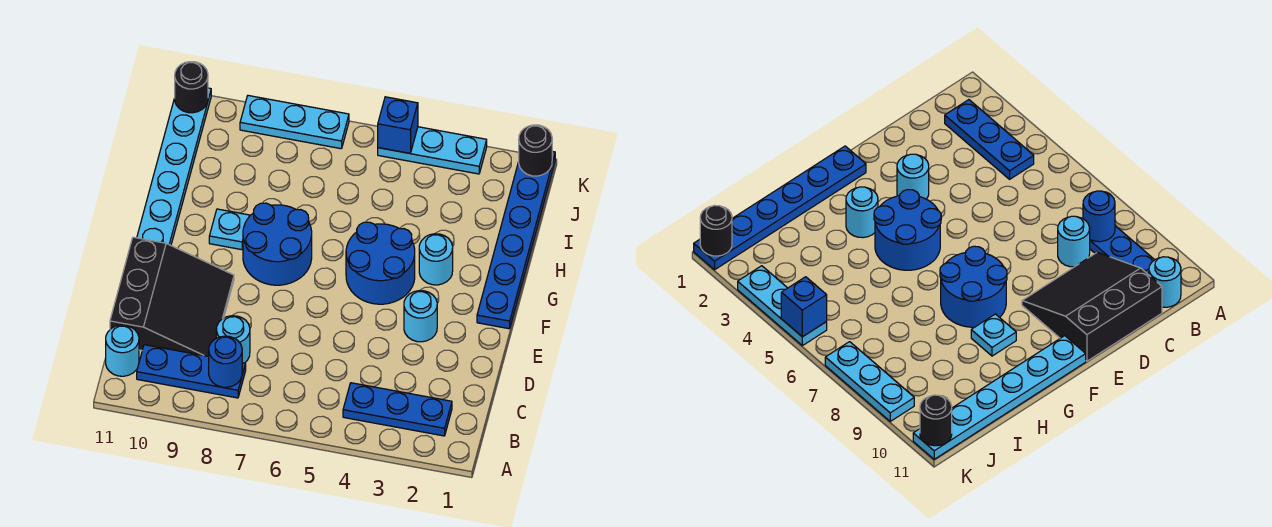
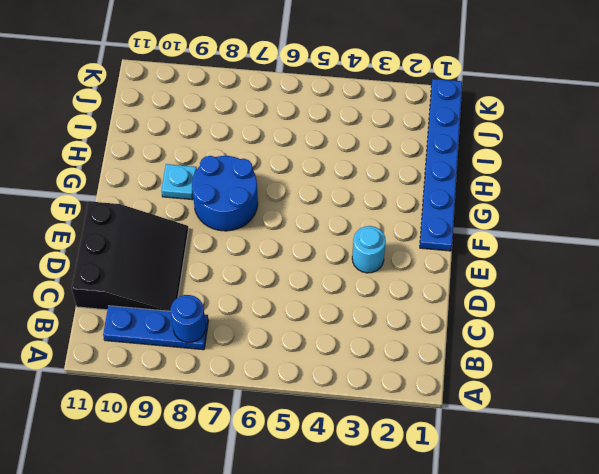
none -> blue 1x3 plate [343,383,452,436]
none -> cyan 1x1 round brick [106,325,139,376]
none -> cyan 1x1 round brick [216,316,250,363]

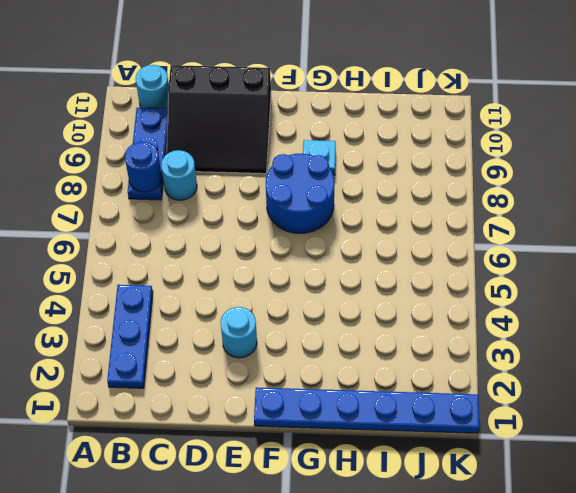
none -> blue 2x2 round brick [346,222,415,304]
none -> cyan 1x6 plate [137,88,211,245]
none -> cyan 1x1 round brick [419,234,453,285]

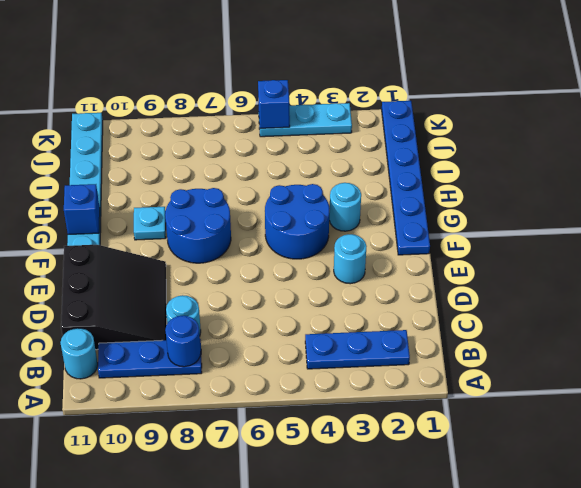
blue 1x1 brick [64,184,100,234] -> none
none -> cyan 1x3 plate [240,96,349,149]
none -> black 1x1 round brick [519,125,552,176]
none -> black 1x1 round brick [175,62,208,113]

